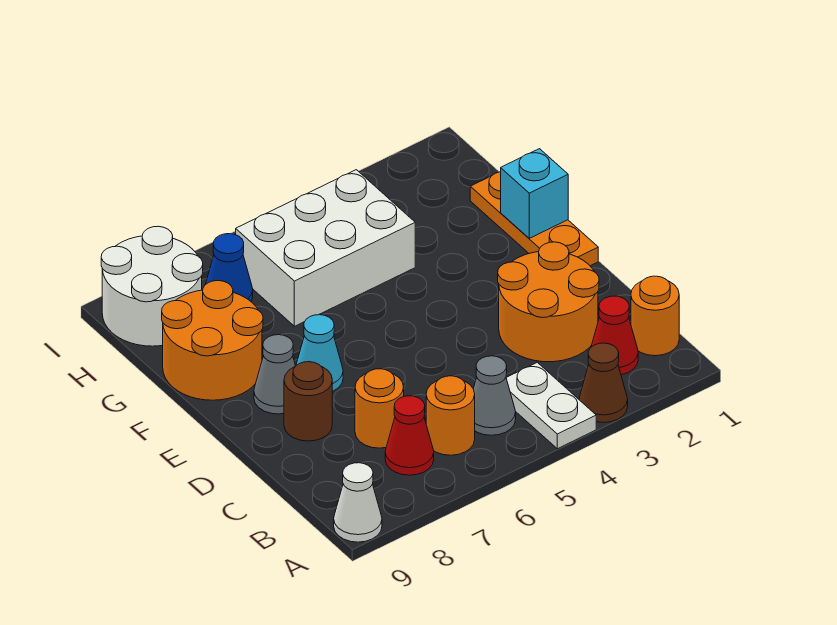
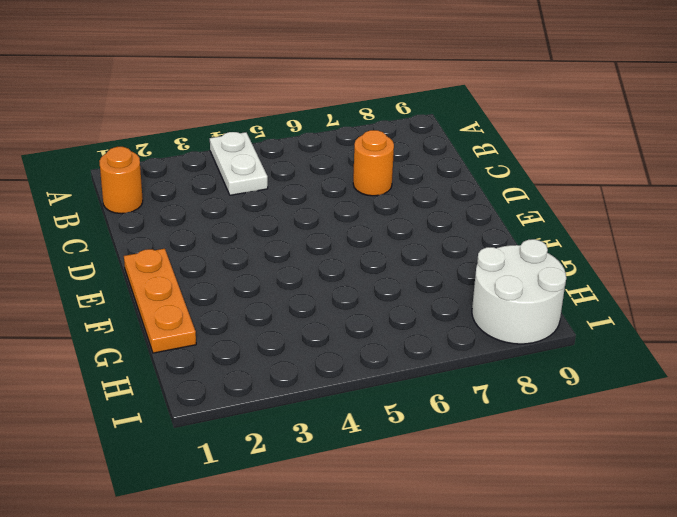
none -> brown 1x1 cone [579,343,628,423]
none -> white 1x1 cone [334,463,382,542]
none -> red 1x1 cone [591,296,638,375]

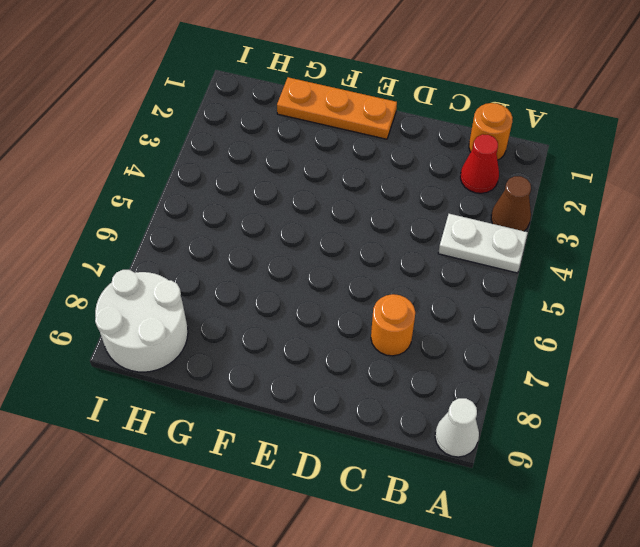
none -> grey 1x1 cone [473,356,516,435]
none -> orange 1x1 round brick [426,376,475,455]
none -> red 1x1 cone [385,396,434,475]

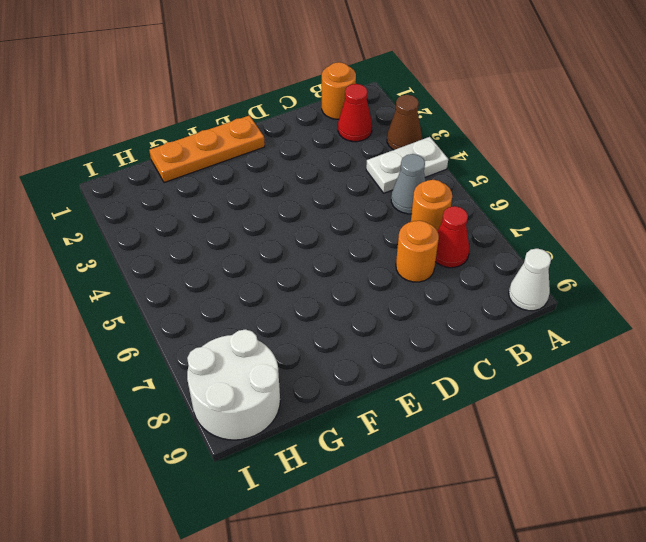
none -> orange 2x2 round brick [498,242,599,362]
none -> brown 1x1 round brick [284,362,332,441]
none -> cyan 1x1 cone [296,315,343,391]

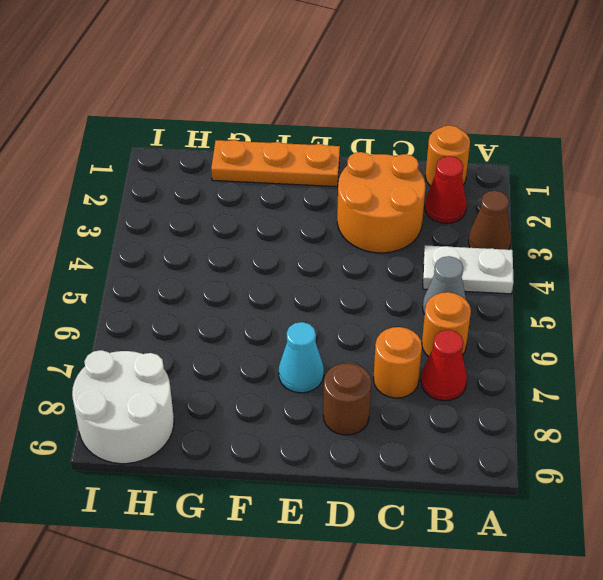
none -> white 1x1 cone [334,463,382,542]
none -> grey 1x1 cone [254,335,295,414]
none -> orange 2x2 round brick [162,281,263,400]

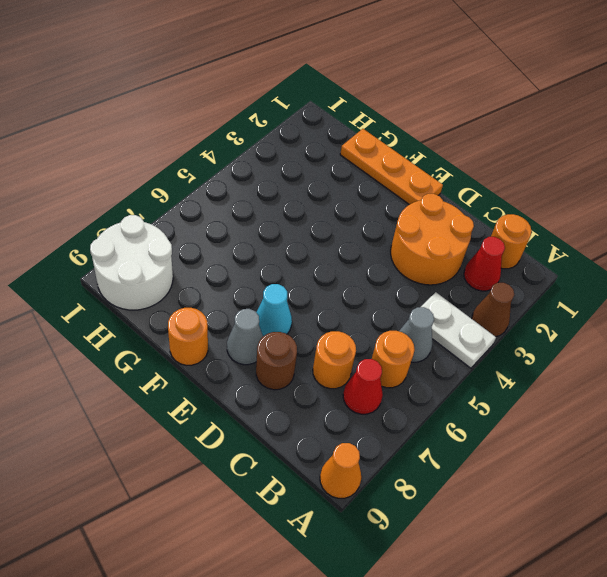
orange 1x1 cone [320,443,361,498] -> white 1x1 cone [334,463,382,542]
orange 1x1 round brick [168,308,208,365] -> orange 2x2 round brick [162,281,263,400]
none -> white 2x3 brick [236,170,415,326]
none -> blue 1x1 cone [206,234,253,302]
none -> cyan 1x1 brick [501,149,568,238]

